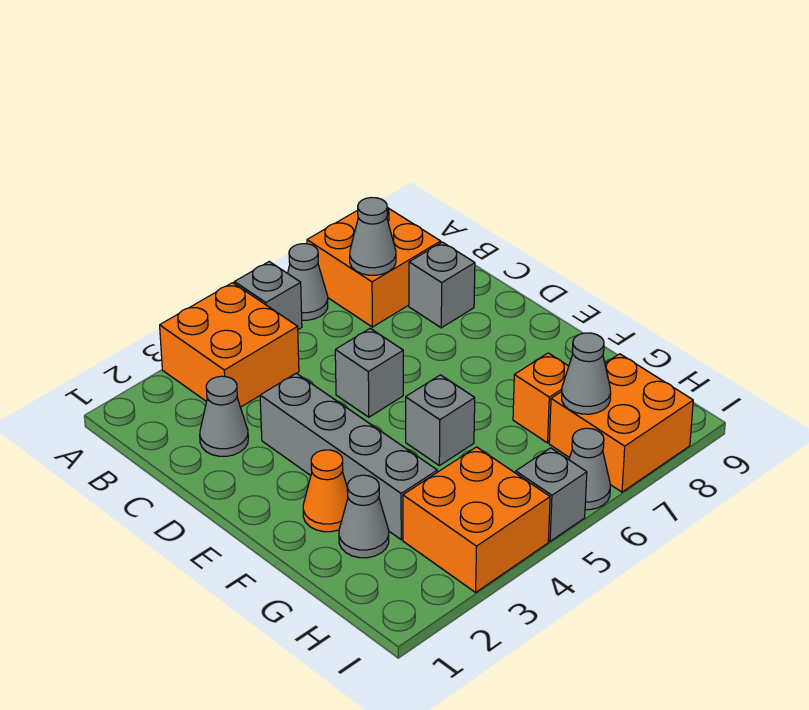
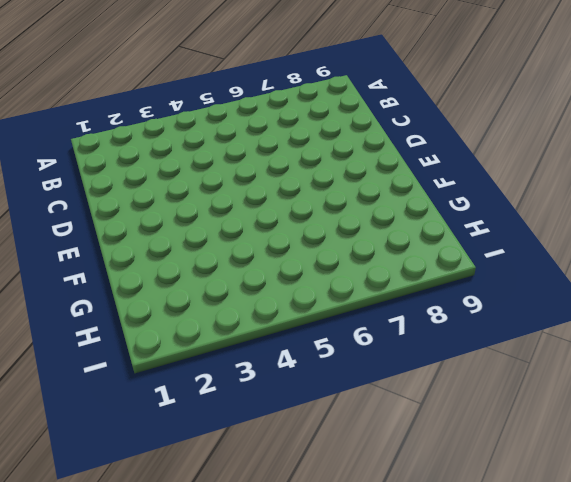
none -> orange 2x2 brick [160,283,299,407]
none -> grey 1x1 brick [234,262,302,330]
none -> grey 1x1 cone [288,244,328,320]

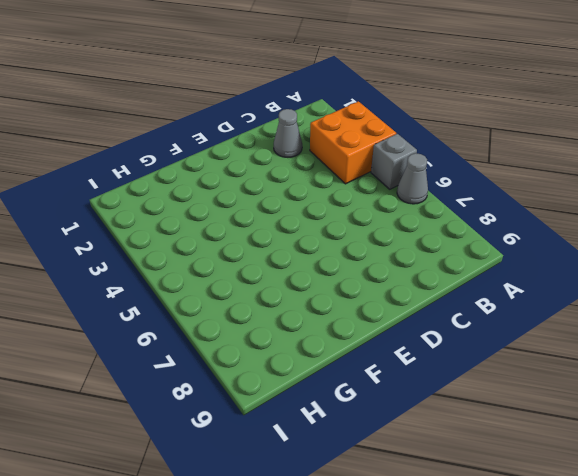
none -> orange 2x2 brick [307,208,441,327]
none -> grey 1x1 brick [409,242,475,328]
none -> grey 1x4 brick [260,373,437,540]

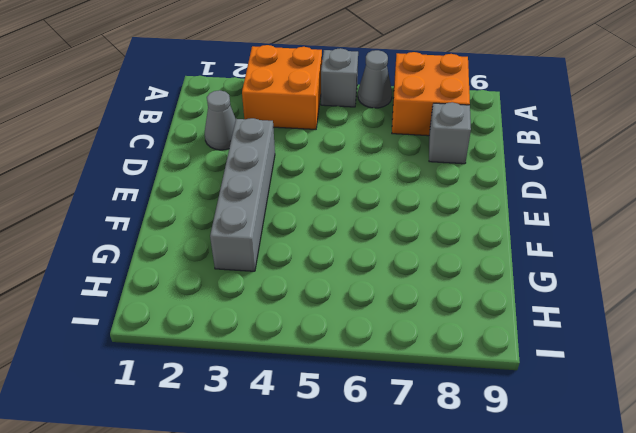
none -> grey 1x1 brick [335,328,403,417]
none -> orange 1x1 cone [303,450,348,532]
none -> grey 1x1 brick [406,375,475,466]

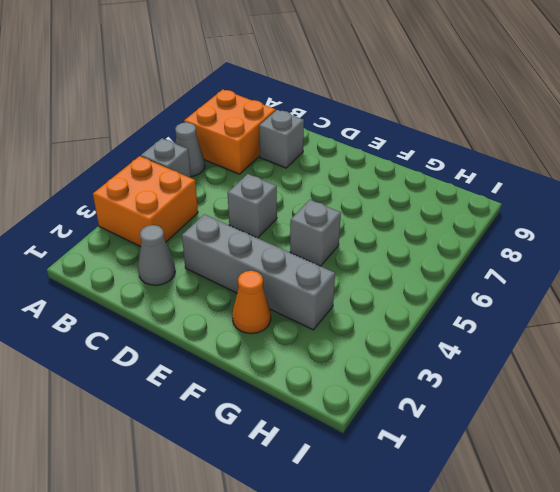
none -> grey 1x1 cone [339,475,389,558]
none -> orange 1x1 brick [513,353,569,443]
none -> orange 2x2 brick [403,447,550,592]

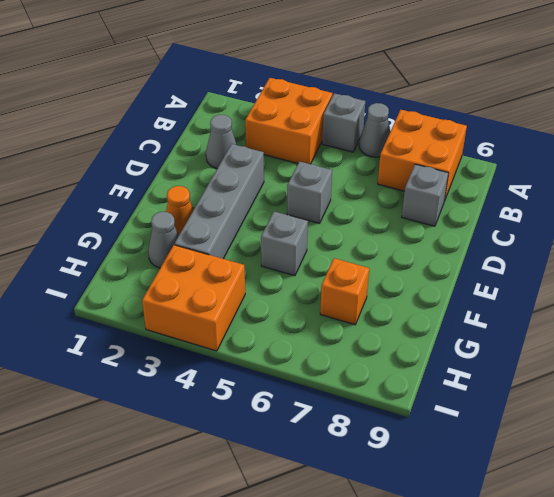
none -> orange 2x2 brick [549,354,693,492]
none -> grey 1x1 brick [516,448,587,541]
none -> grey 1x1 cone [569,428,610,510]

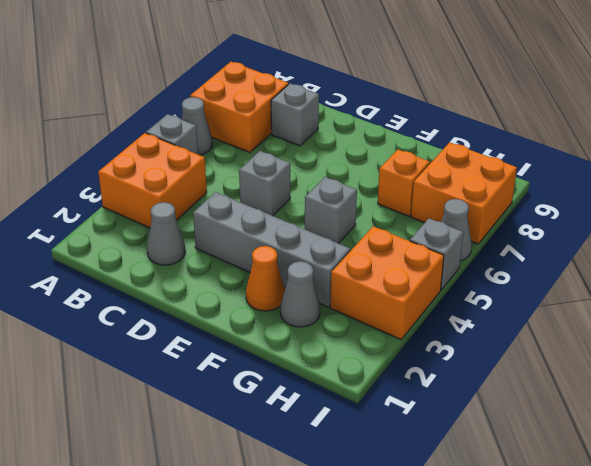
none -> grey 1x1 cone [350,198,396,275]
none -> grey 1x1 cone [562,333,611,414]

